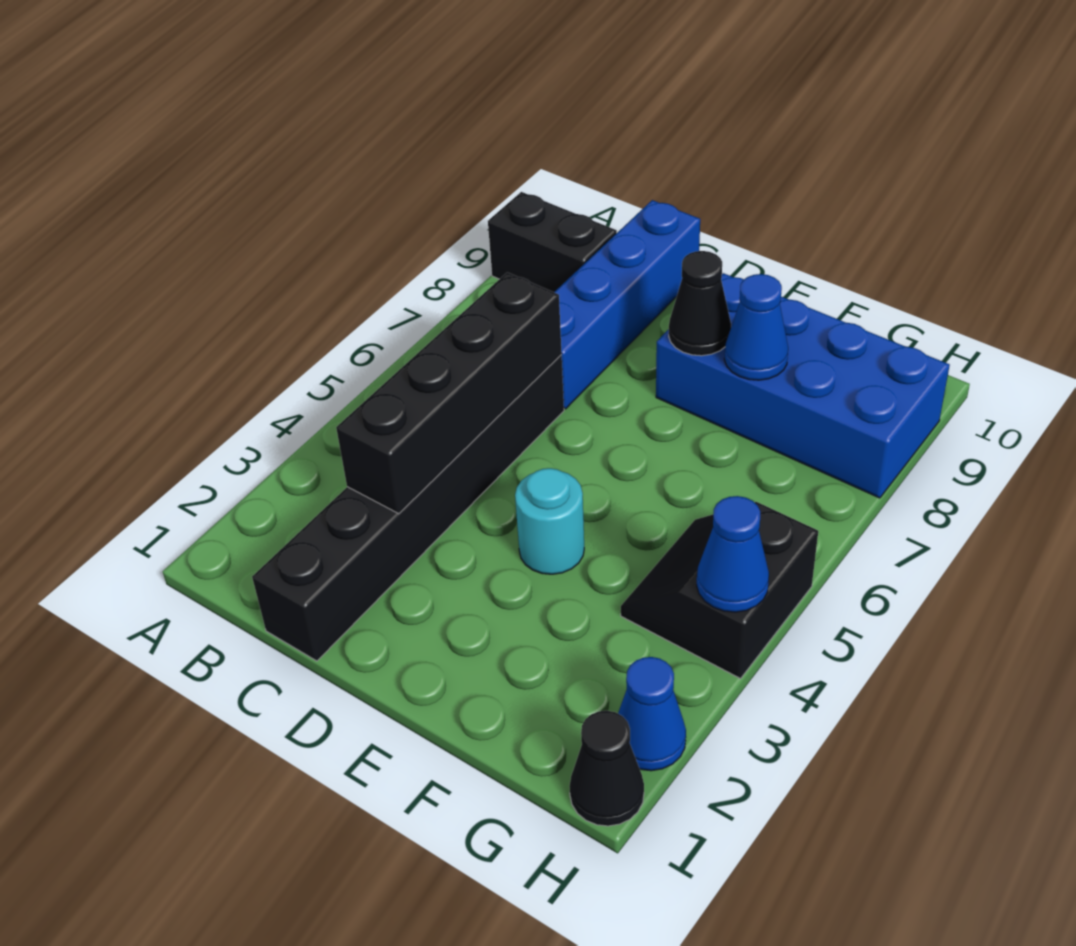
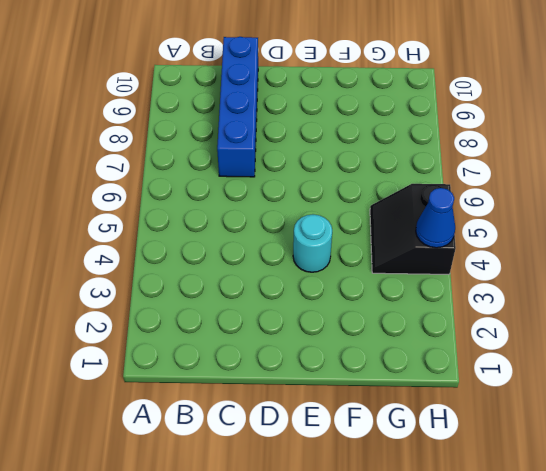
none -> black 1x2 brick [488,192,617,292]
none -> black 1x6 brick [252,355,564,661]
none -> blue 2x4 brick [656,273,950,498]

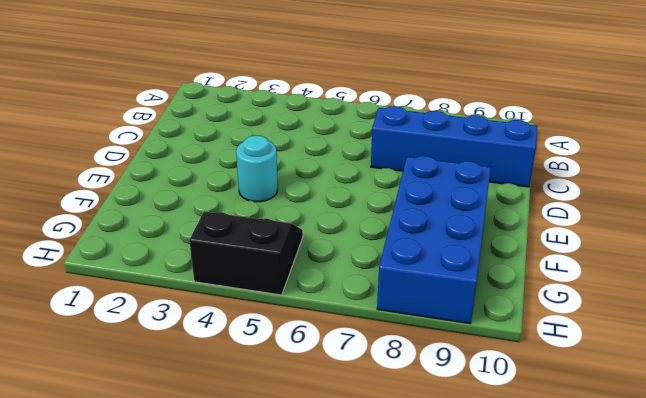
none -> black 1x2 brick [488,192,617,292]
none -> black 1x6 brick [252,355,564,661]
none -> black 1x1 cone [569,711,644,826]

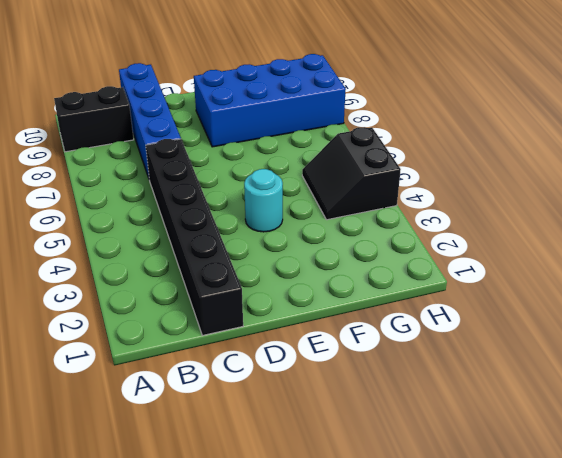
none -> black 1x1 cone [569,711,644,826]
none -> blue 1x1 cone [618,657,686,771]
none -> black 1x4 brick [336,272,562,514]

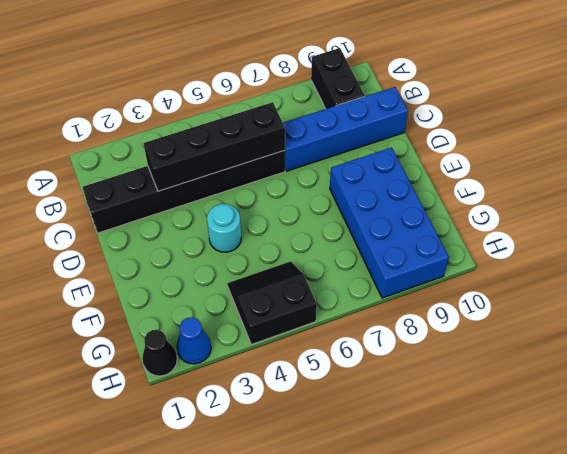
none -> black 1x1 cone [669,251,731,356]
none -> blue 1x1 cone [724,274,788,380]
none -> blue 1x1 cone [697,496,769,612]

